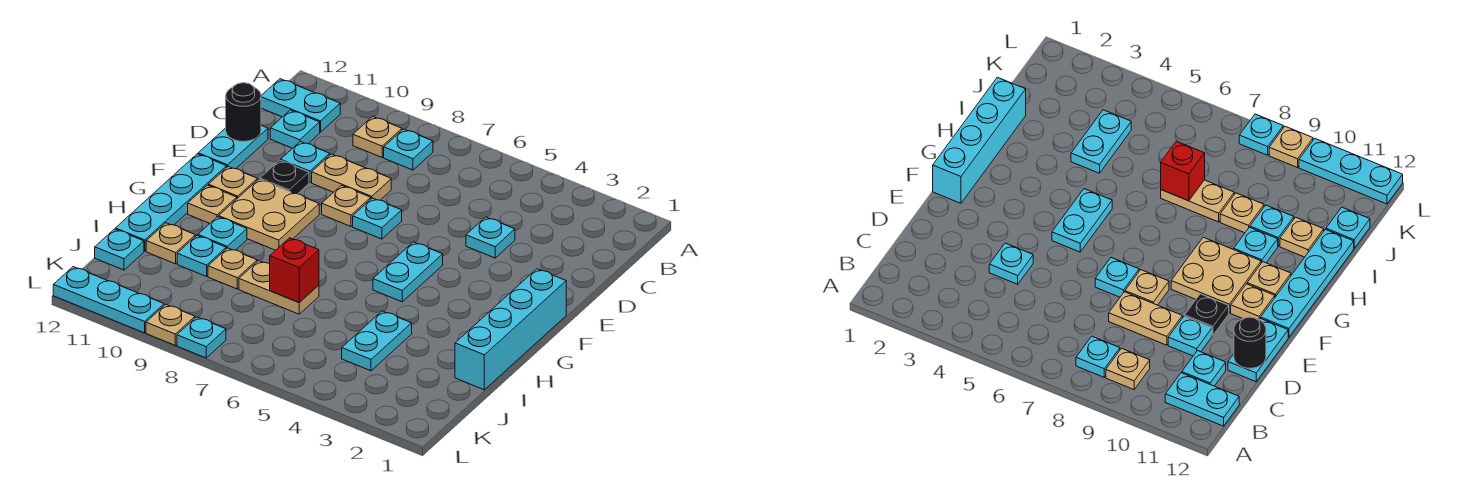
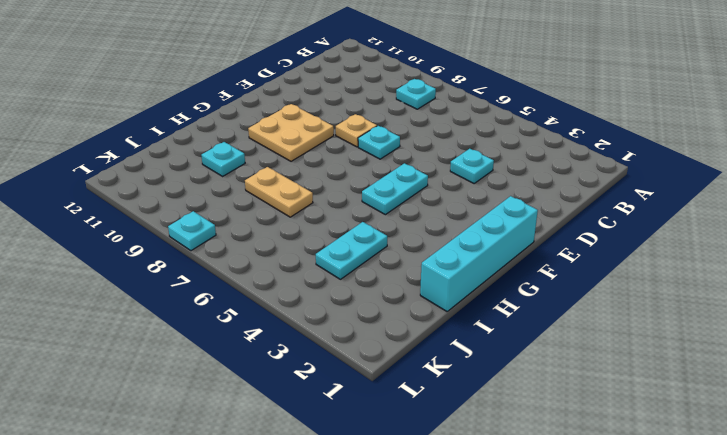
none -> tan 1x1 plate [353,116,402,157]
none -> cyan 1x2 plate [261,79,340,132]
none -> cyan 1x1 plate [270,110,320,148]

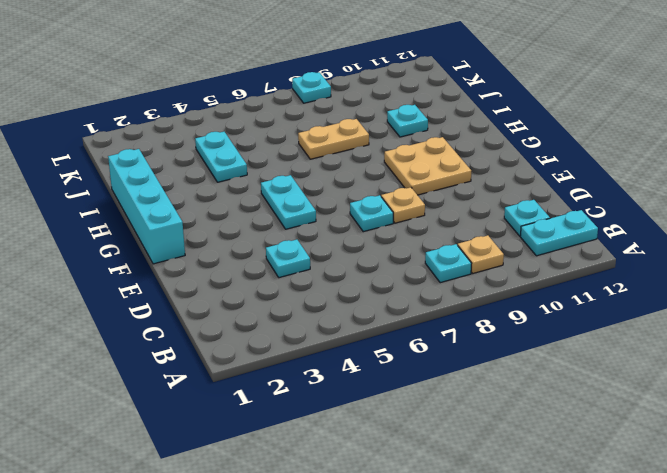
none -> tan 1x2 plate [312,154,391,200]
none -> cyan 1x1 plate [281,142,330,182]
none -> cyan 1x2 plate [198,126,268,169]

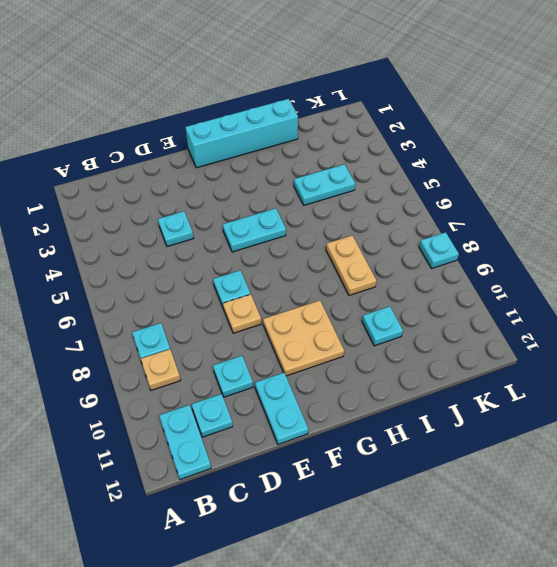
cyan 1x2 plate [255,373,308,444] -> cyan 1x2 plate turned to [198,126,268,169]
none -> tan 1x2 plate [312,154,391,200]
none -> black 1x1 plate [260,160,309,194]
none -> tan 1x1 plate [208,167,257,198]

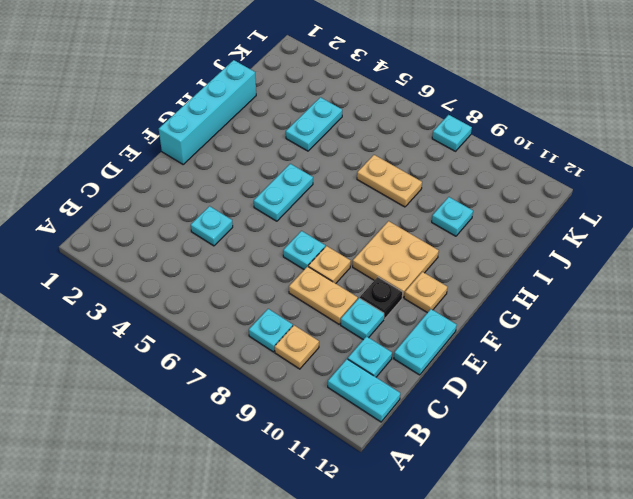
none -> cyan 1x4 plate [115,154,227,251]
none -> tan 1x1 plate [188,185,237,223]
none -> cyan 1x1 plate [198,217,247,250]

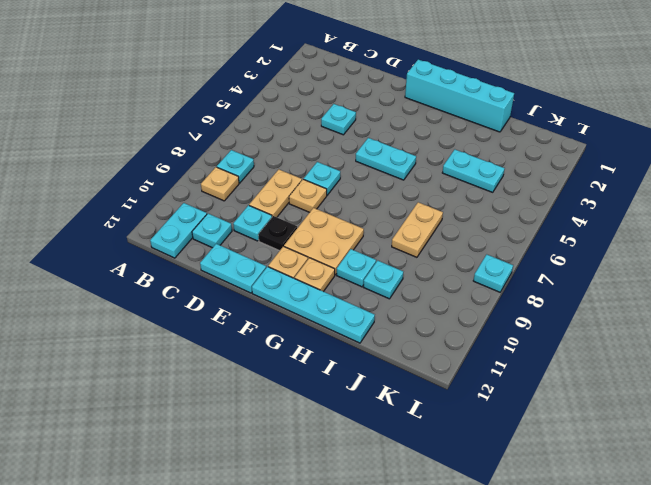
none -> tan 1x1 plate [208,248,257,289]
none -> tan 1x1 plate [146,223,195,264]
none -> cyan 1x1 plate [95,229,144,270]

